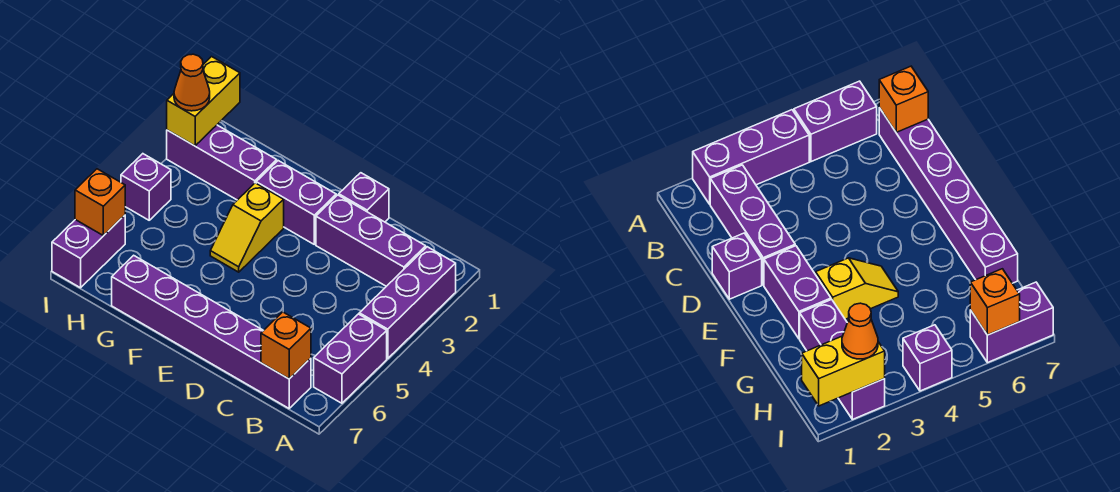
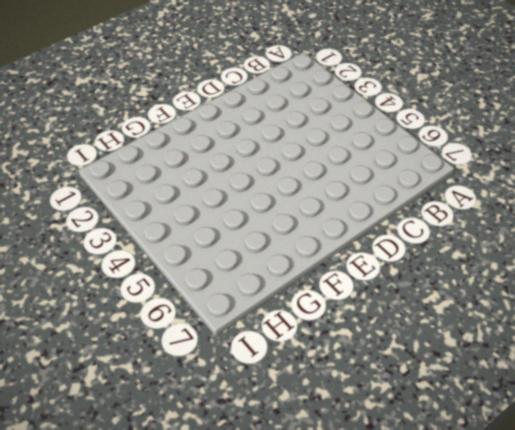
none -> purple 1x3 brick [359,247,456,359]
none -> purple 1x2 brick [314,314,387,403]
none -> purple 1x3 brick [316,195,426,286]

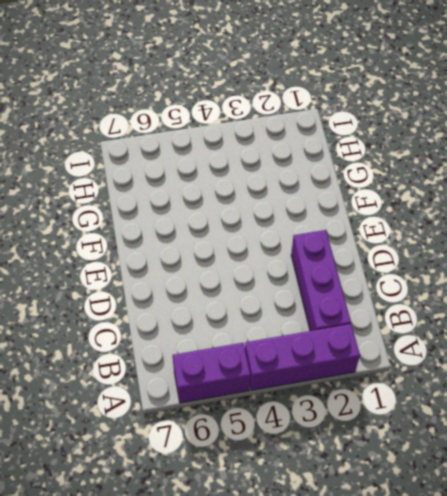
none -> purple 1x6 brick [112,255,311,408]
none -> purple 1x1 brick [339,173,389,222]
none -> purple 1x2 brick [256,161,336,244]

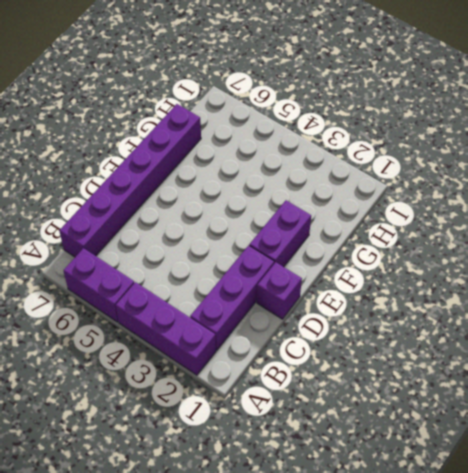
none -> yellow 1x2 slope [210,183,284,272]
none -> purple 1x3 brick [167,125,277,200]
none -> purple 1x1 brick [121,154,171,220]

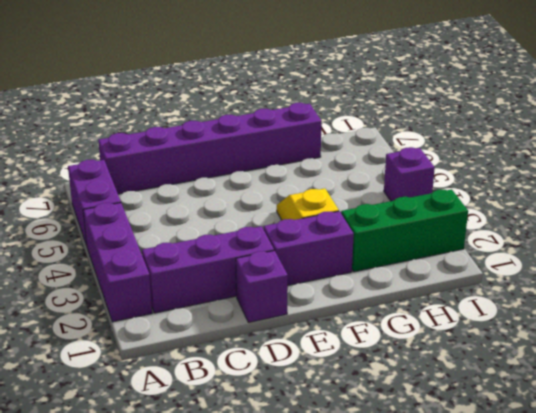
green 1x3 brick [341,189,468,272] -> purple 1x3 brick [167,125,277,200]
none -> purple 1x2 brick [52,215,125,288]
none -> orange 1x1 brick [261,312,311,379]
none -> yellow 1x2 brick [167,57,240,146]

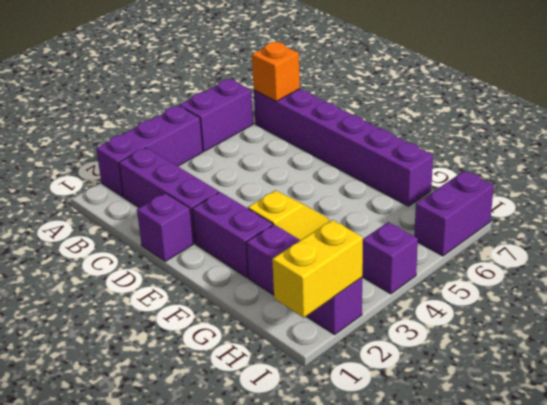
none -> orange 1x1 brick [75,169,125,236]
none -> orange 1x1 cone [174,54,210,111]

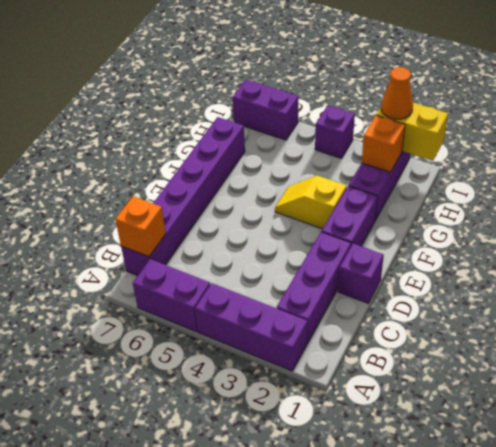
orange 1x1 brick [362,115,405,172] -> orange 1x1 brick moved to [75,169,125,236]

